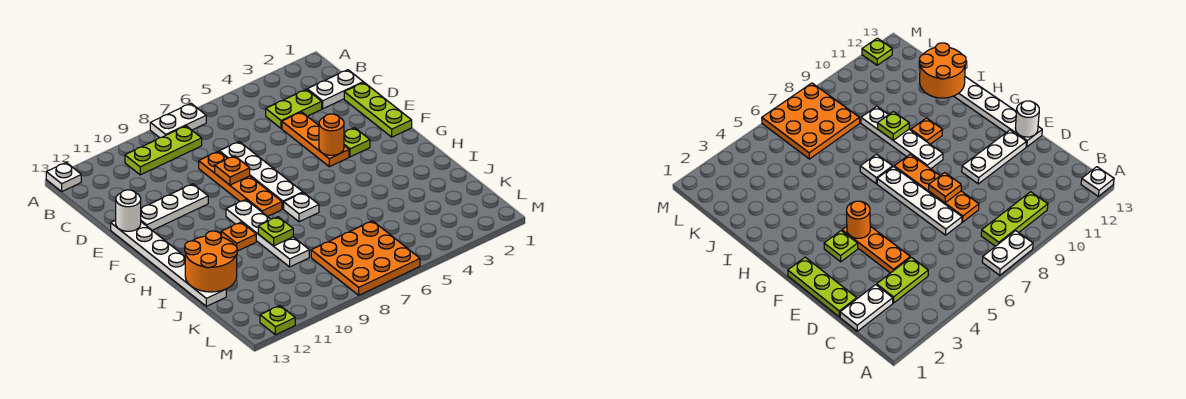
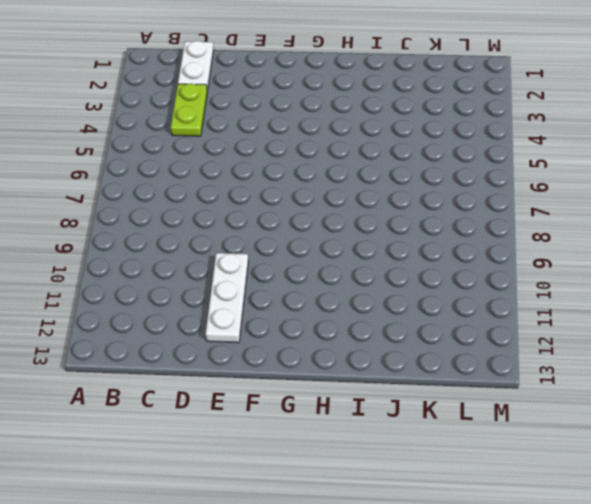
none -> white 1x2 plate [150,103,206,138]
none -> white 1x1 plate [46,163,81,191]
none -> lime 1x3 plate [125,126,202,175]

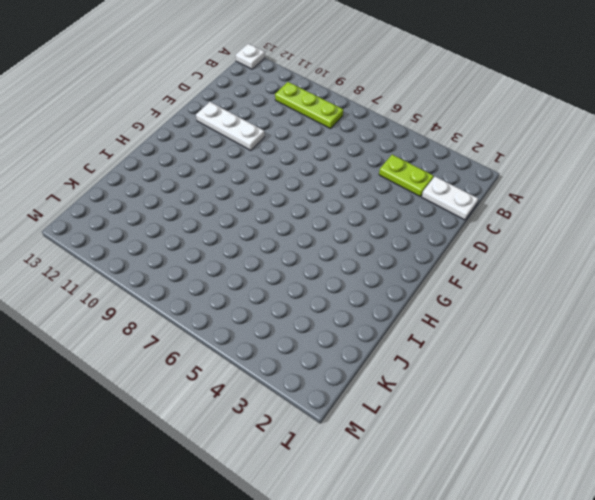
none -> white 1x2 plate [150,103,206,138]
none -> lime 1x3 plate [344,82,412,137]
none -> orange 1x3 plate [282,112,349,167]

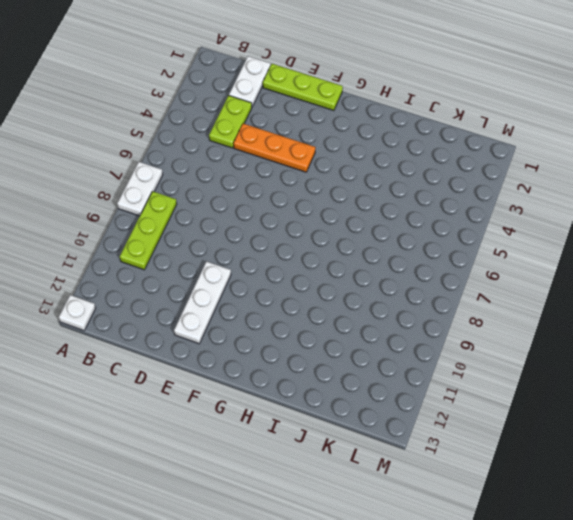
none -> white 1x4 plate [219,142,303,209]
none -> orange 1x4 plate [199,151,282,216]
none -> white 1x6 plate [111,220,226,306]

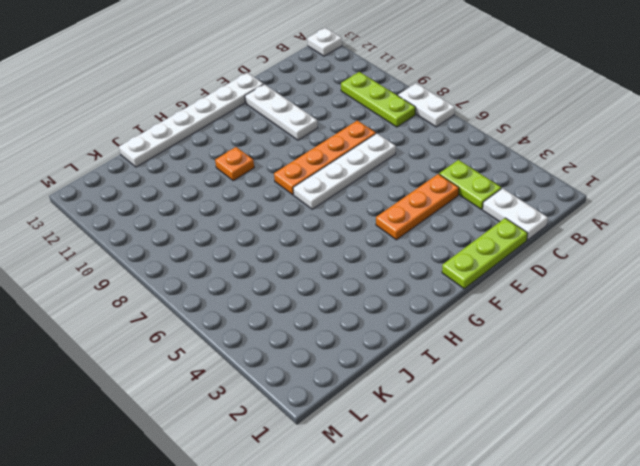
none -> lime 1x1 plate [344,128,370,157]
none -> white 1x4 plate [226,200,309,267]
none -> white 1x1 plate [284,193,319,222]

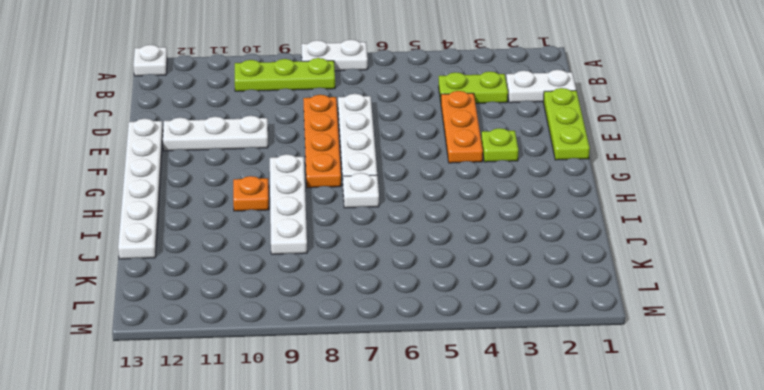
none -> orange 3x3 plate [311,221,420,295]
none -> lime 1x1 plate [260,306,295,335]
none -> orange 1x1 plate [215,156,250,185]

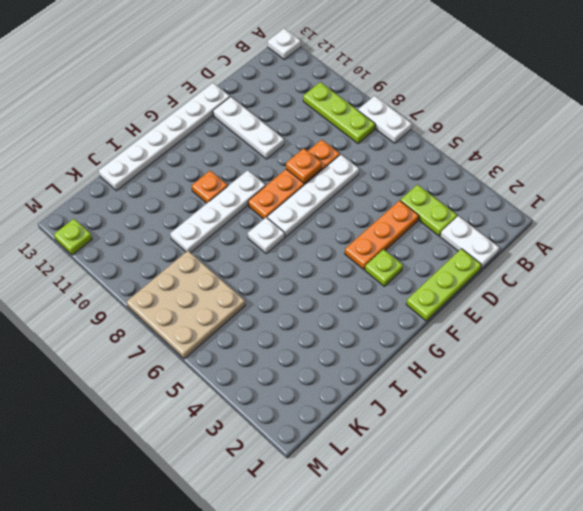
tan 3x3 plate [127,251,245,359] -> orange 3x3 plate [311,221,420,295]
none -> white 1x1 round brick [116,190,141,231]
none -> orange 1x1 round brick [319,114,344,155]
none -> lime 1x1 plate [258,217,293,246]

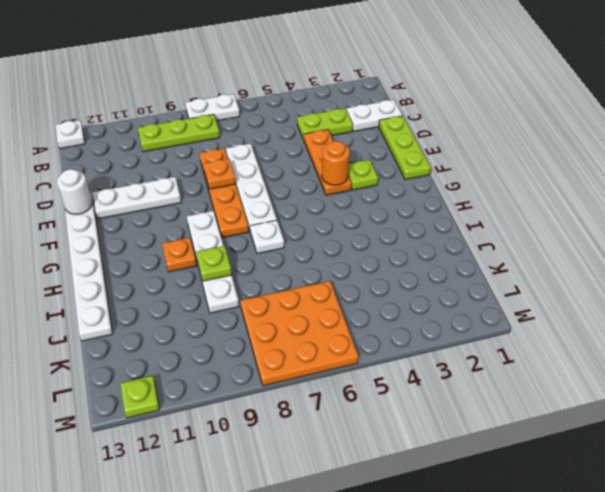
none -> orange 2x2 round brick [185,231,237,292]

